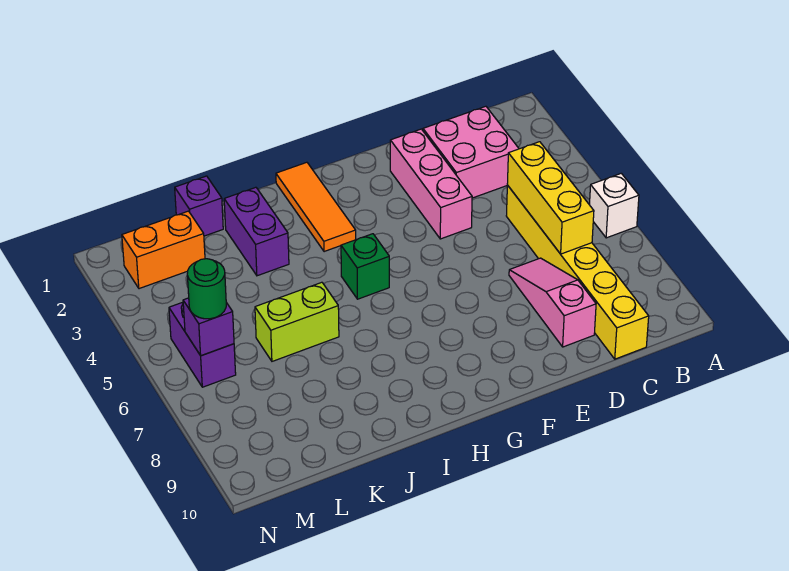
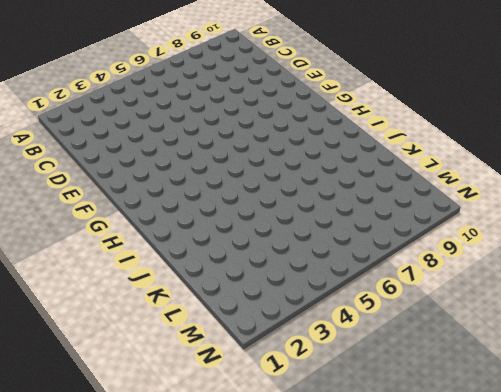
none -> white 1x1 brick [590,173,639,238]
none -> pink 2x2 brick [423,106,519,198]
none -> yellow 1x6 brick [506,185,649,359]

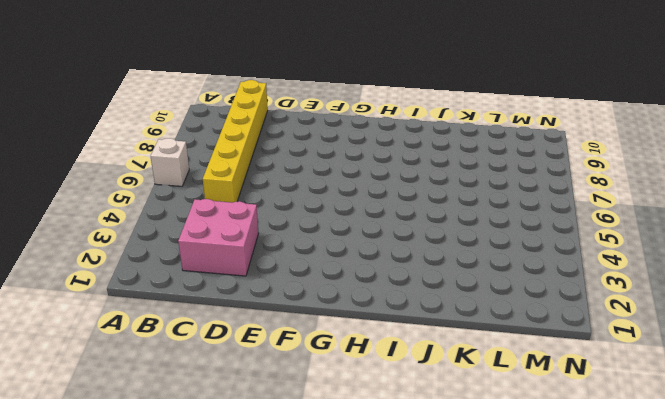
none -> pink 1x3 slope [509,258,596,347]
none -> pink 1x3 brick [390,129,472,239]
none -> orange 1x3 tile [276,162,356,252]

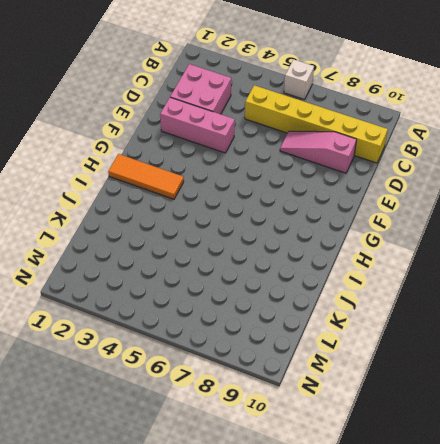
none -> green 1x1 brick [341,234,389,299]
none -> purple 1x2 brick [224,187,289,276]
none -> lime 1x2 brick [255,282,339,361]

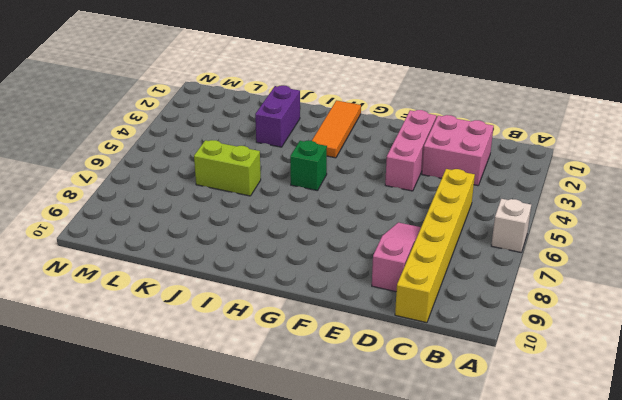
none -> purple 1x1 brick [175,176,223,236]
none -> orange 1x2 brick [122,211,205,289]
none -> purple 1x2 brick [169,302,236,387]

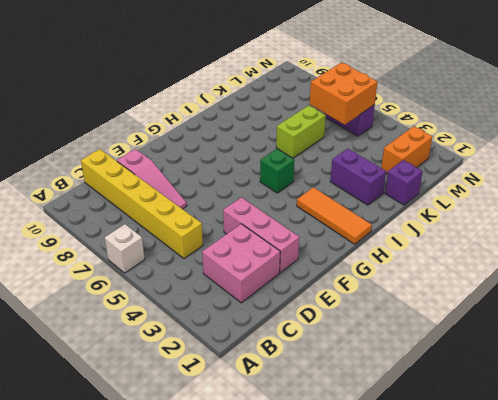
orange 2x2 brick [310,62,377,125] -> purple 1x1 brick [183,298,234,356]
none -> yellow 1x3 brick [507,142,594,254]
none -> green 1x1 round brick [187,259,226,319]

